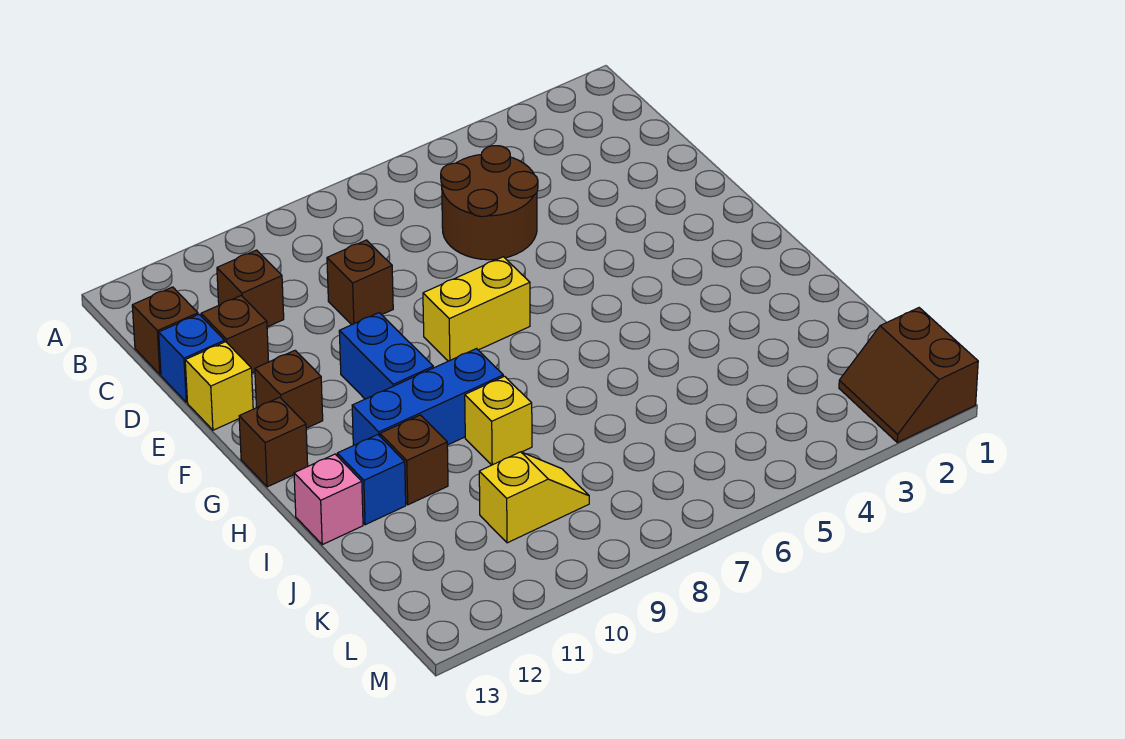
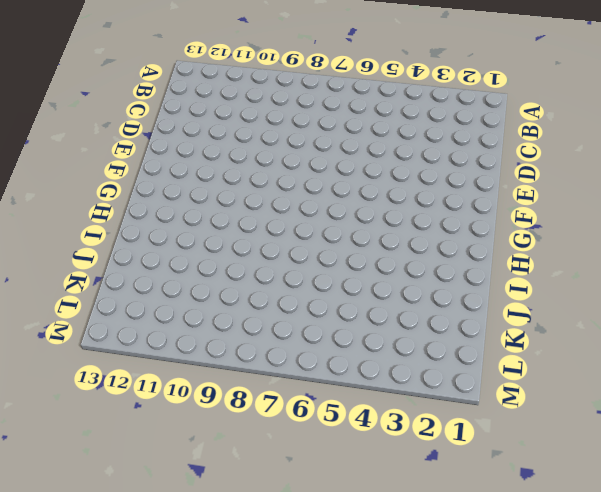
none -> brown 2x2 round brick [441,146,538,260]
none -> brown 1x1 brick [217,250,284,327]
none -> brown 1x1 brick [132,287,198,375]

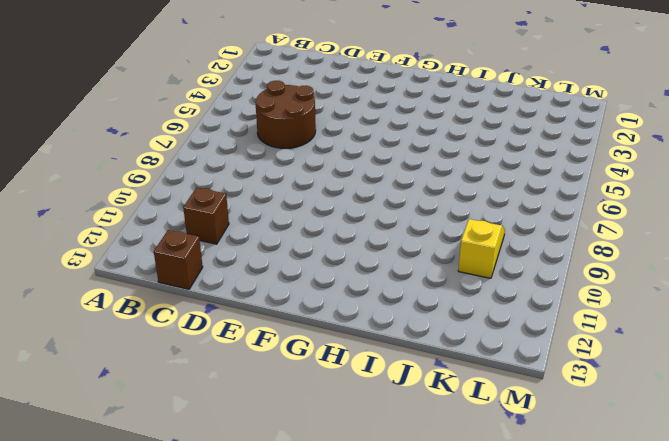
none -> brown 1x1 brick [327,240,393,325]
none -> brown 1x1 brick [201,296,269,373]
none -> blue 1x1 brick [159,314,225,402]

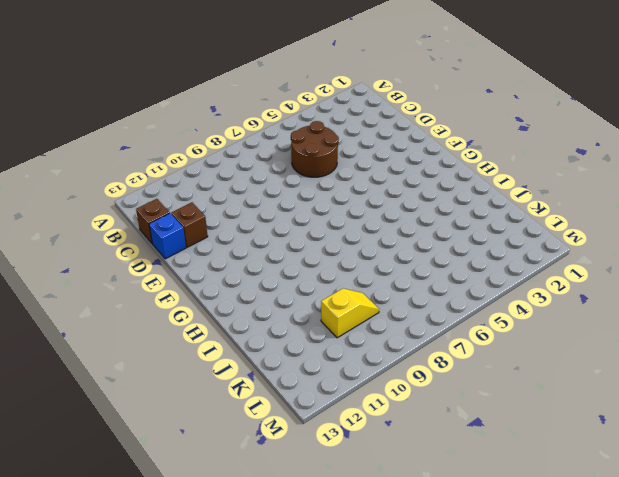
none -> brown 1x1 brick [217,250,284,327]
none -> brown 1x1 brick [327,240,393,325]
none -> yellow 1x1 brick [185,342,253,430]

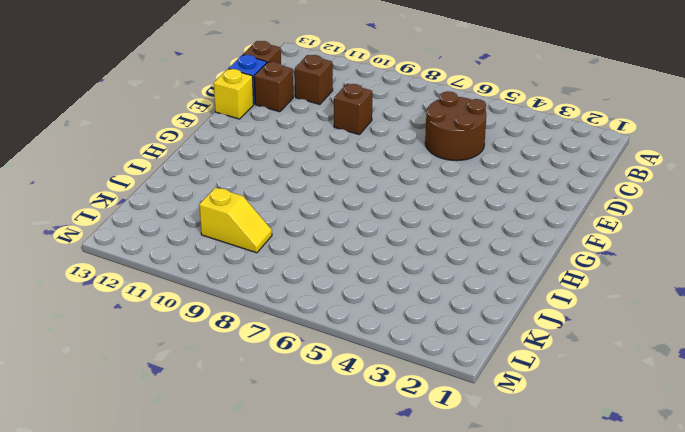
none -> yellow 1x2 brick [423,257,530,361]
none -> blue 1x2 brick [339,313,433,399]
none -> brown 1x1 brick [255,350,323,428]

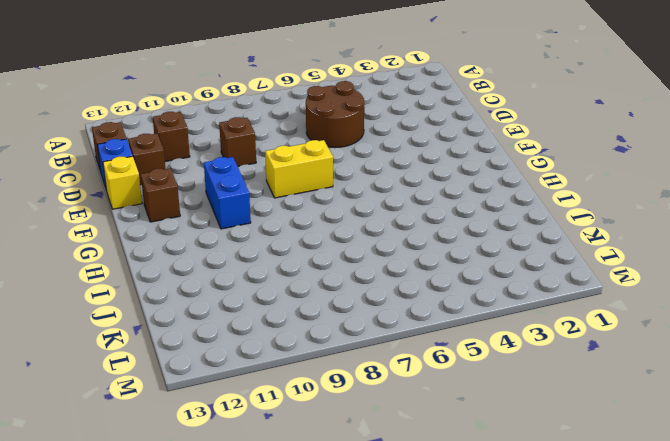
none -> brown 1x1 brick [239,397,308,487]
none -> blue 1x3 brick [352,349,503,445]
none -> yellow 1x1 brick [465,376,532,465]

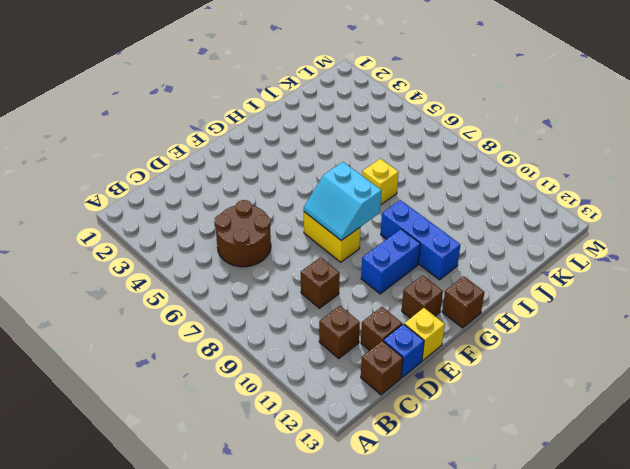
cyan 2x2 slope [304,162,381,241] -> none
yellow 1x1 brick [362,159,399,205] -> yellow 1x1 brick moved to [465,376,532,465]
none -> brown 1x1 brick [380,415,448,505]
none -> blue 1x1 brick [337,435,406,525]
none -> pink 1x1 brick [294,454,363,545]

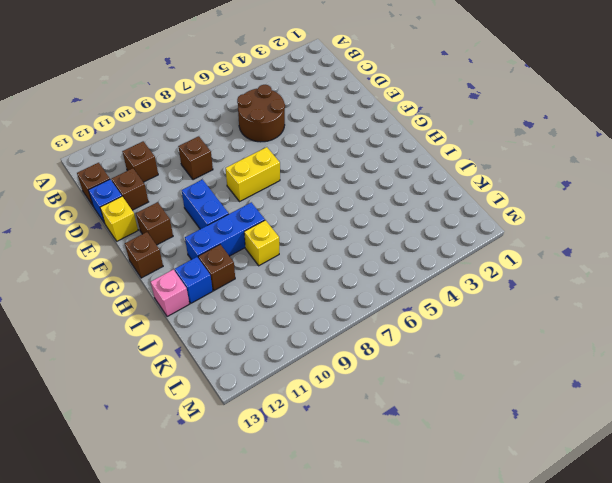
none -> yellow 1x2 slope [479,452,589,543]
none -> brown 2x2 slope [839,308,978,443]

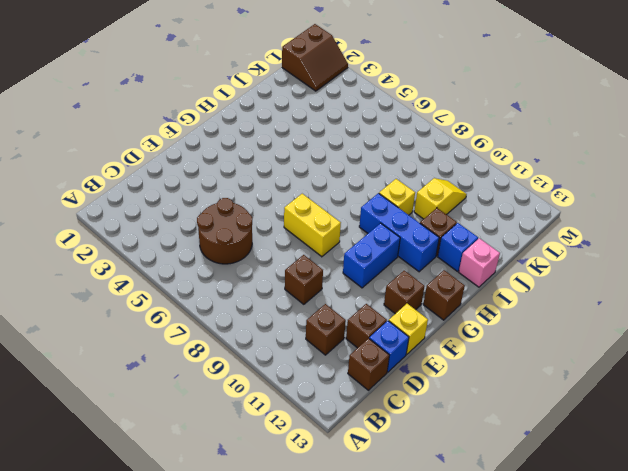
yellow 1x2 slope [414,178,467,219] -> yellow 1x2 slope turned to [479,452,589,543]

